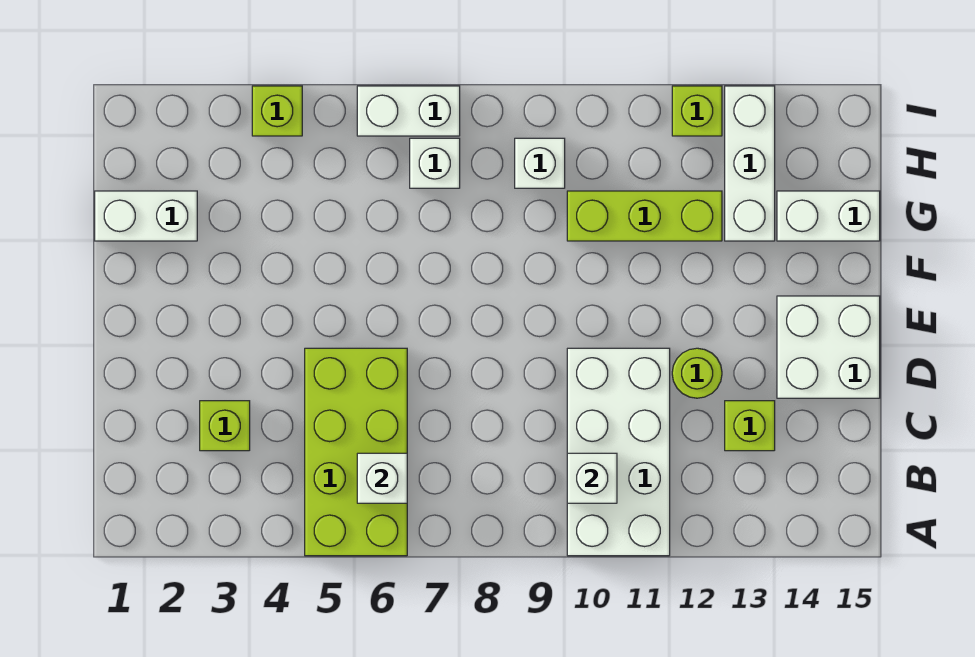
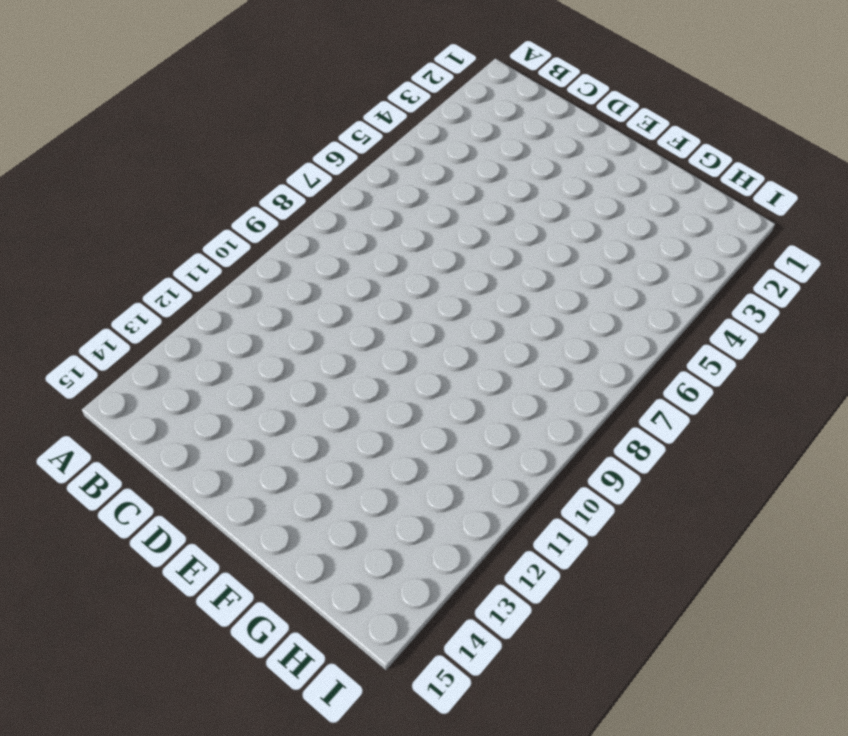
none -> lime 2x4 brick [305,348,407,556]
none -> white 2x4 brick [567,348,670,556]
none -> lime 1x1 brick [200,401,250,451]

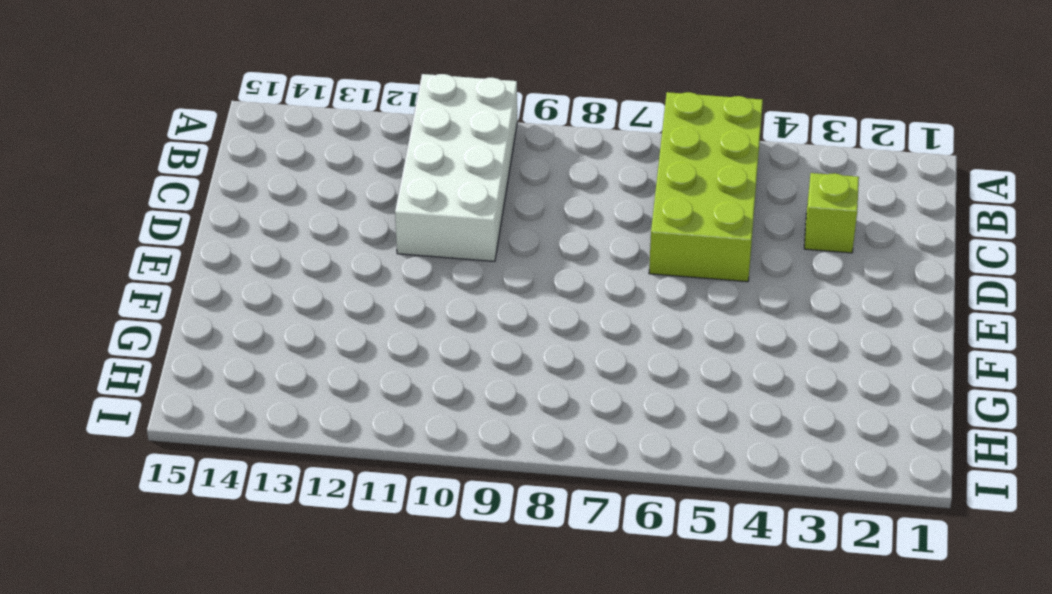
none -> lime 1x1 brick [725,401,775,451]
none -> lime 1x1 round brick [672,348,722,398]
none -> white 2x2 brick [777,296,880,398]

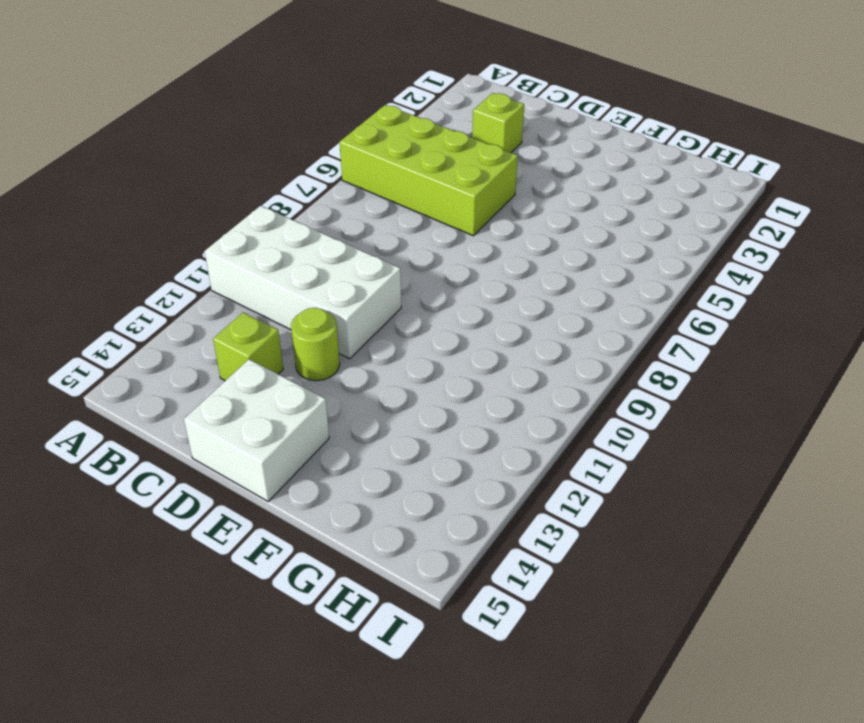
none -> white 1x2 brick [95,191,197,241]
none -> lime 1x3 brick [567,191,722,241]
none -> white 1x3 brick [725,86,775,241]

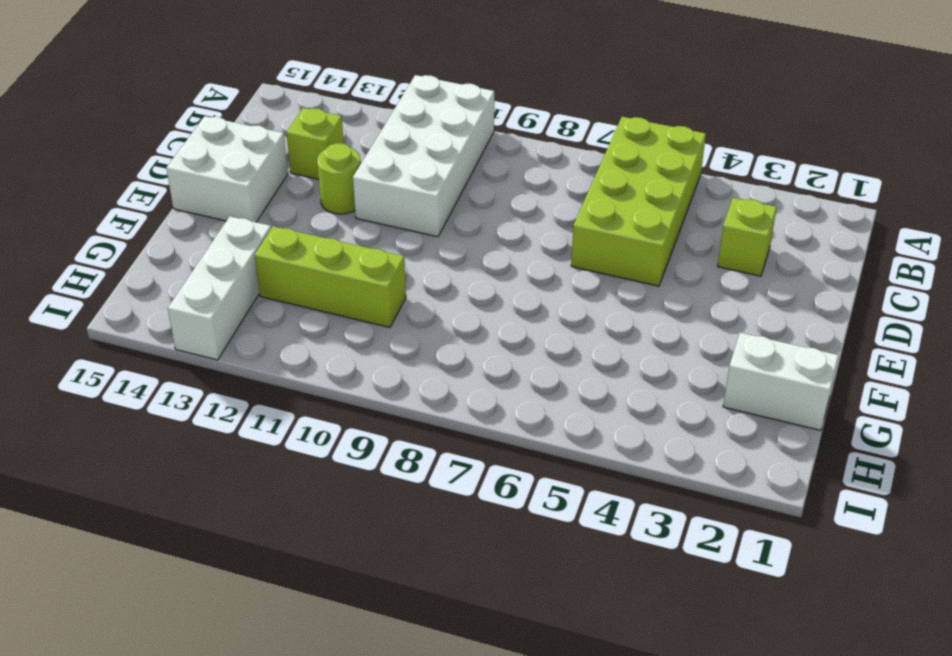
none -> white 1x2 brick [777,191,880,241]
none -> white 1x1 brick [410,138,460,188]
none -> white 1x1 brick [515,138,565,188]

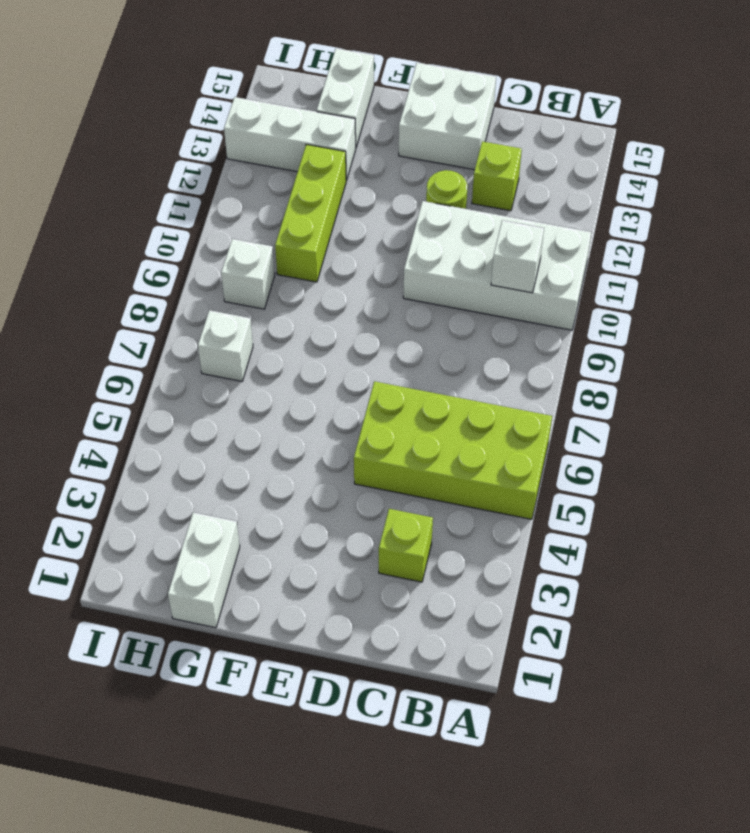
none -> lime 1x1 brick [252,86,302,136]
none -> white 1x2 brick [357,86,460,136]
none -> lime 1x1 brick [672,86,722,136]

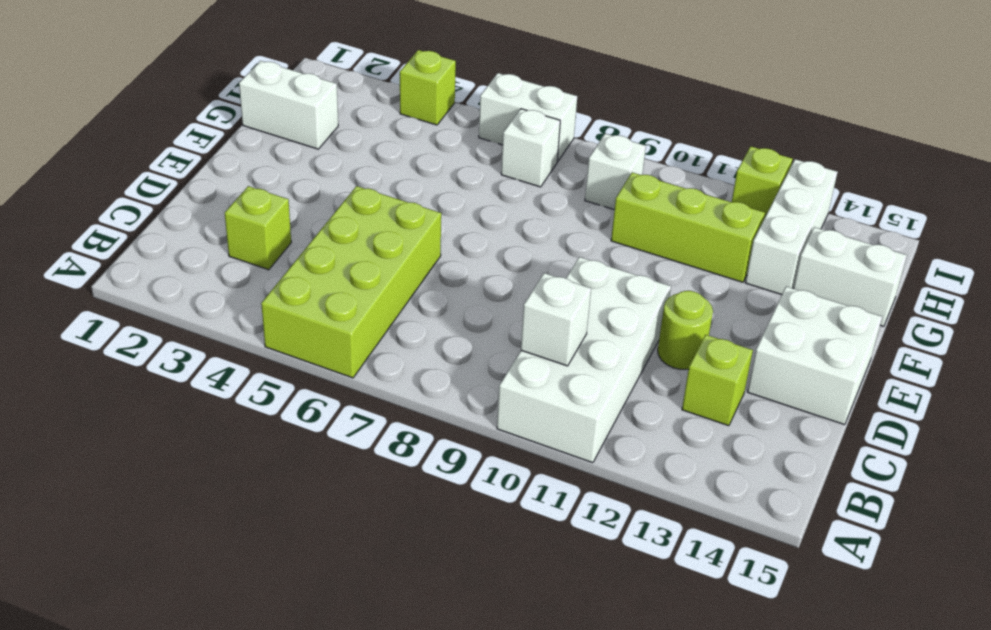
none -> white 1x1 brick [357,453,407,503]

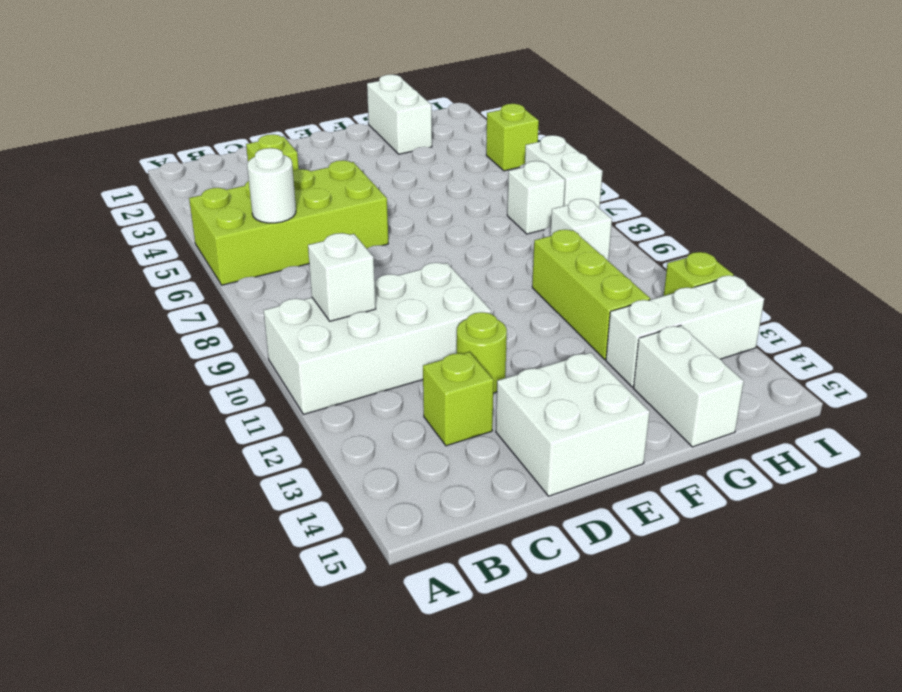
white 1x1 round brick [247,148,296,223] -> white 1x1 brick [357,453,407,503]

